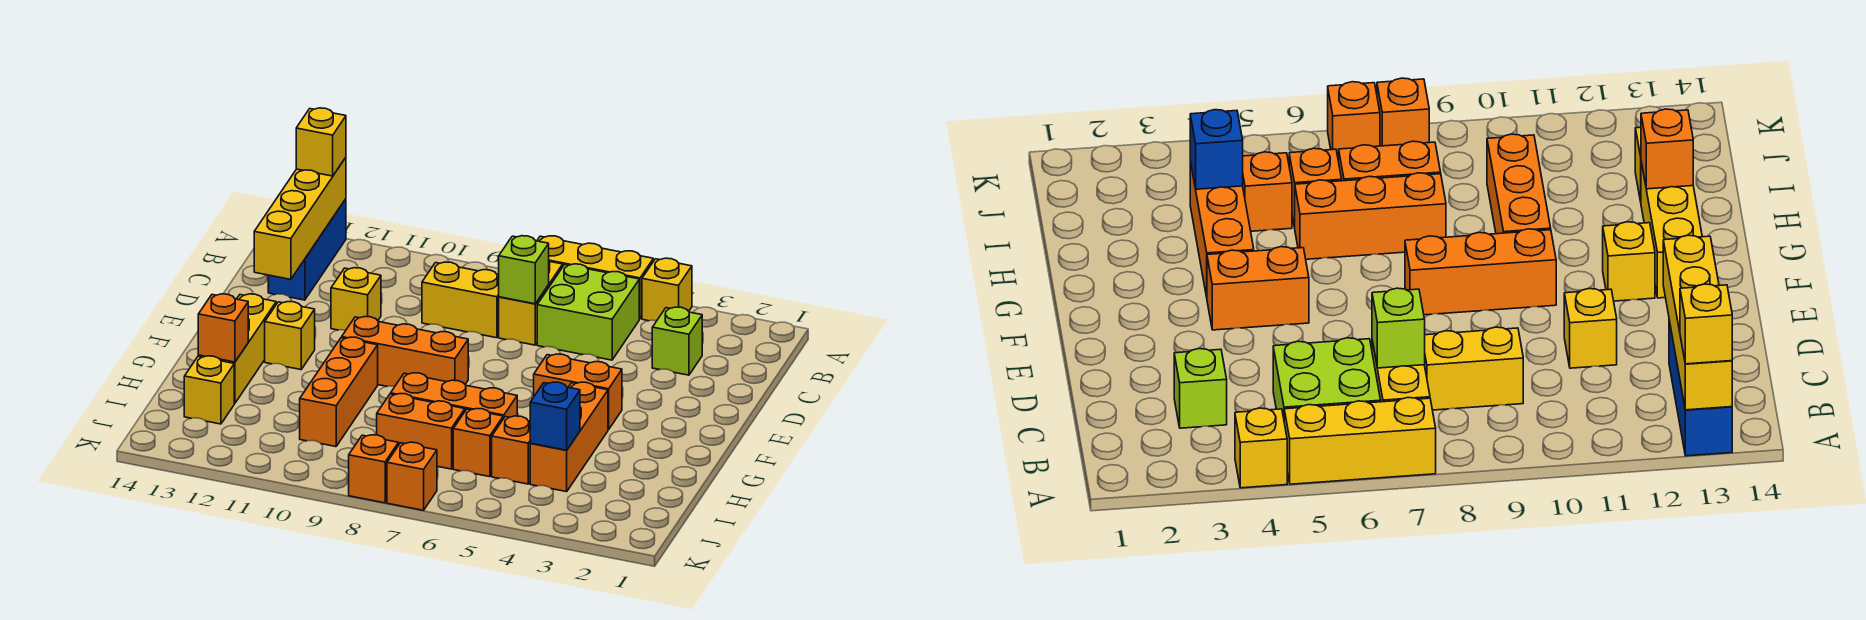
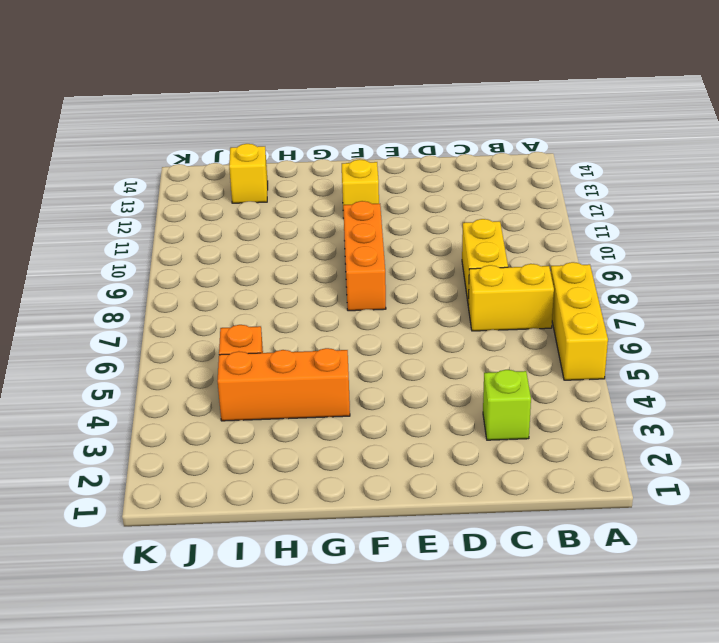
none -> yellow 1x1 brick [642,258,692,321]
none -> blue 1x3 brick [268,199,346,300]
none -> lime 2x2 brick [537,264,639,360]

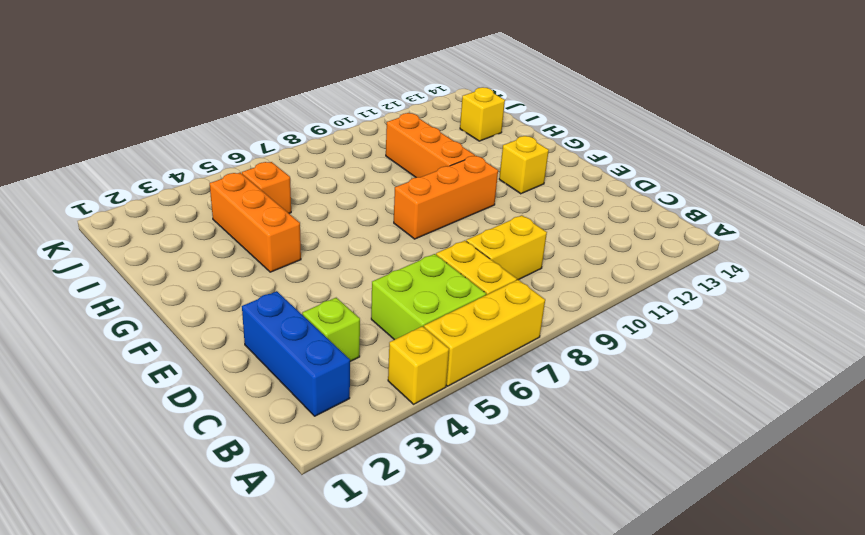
blue 1x3 brick [242,291,350,416] -> blue 1x3 brick moved to [268,199,346,300]
none -> yellow 1x1 brick [331,268,381,330]
none -> orange 1x2 brick [534,354,622,430]
none -> yellow 1x3 brick [198,294,276,403]

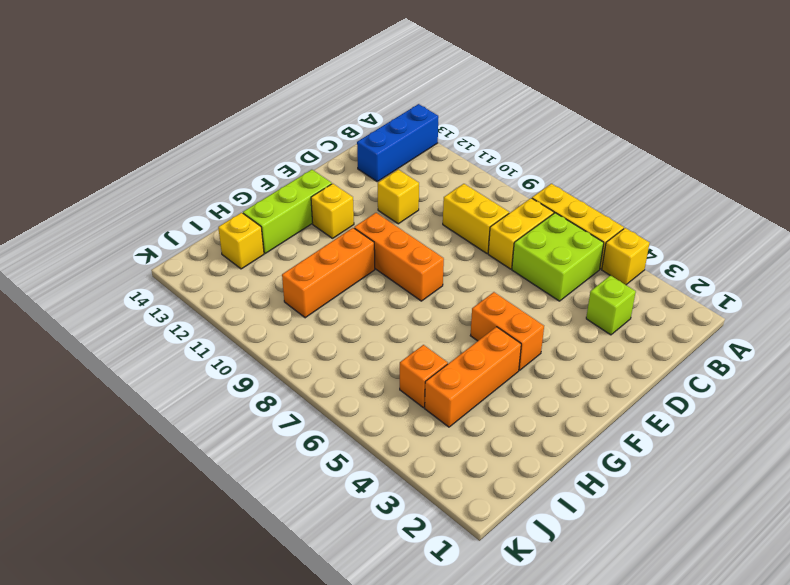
lime 1x3 brick [243,170,332,253] -> yellow 1x3 brick [198,294,276,403]
none -> orange 1x3 brick [391,373,517,419]
none -> orange 1x1 brick [453,409,503,477]
none -> orange 1x2 brick [377,394,465,469]

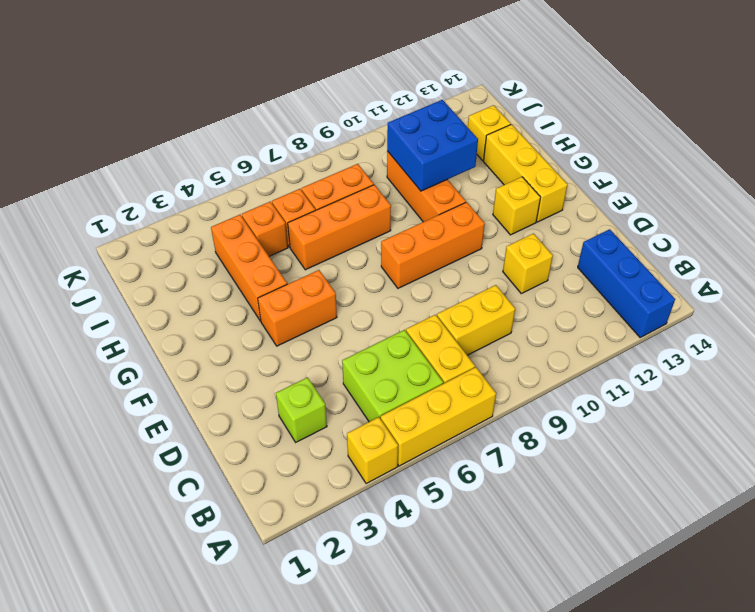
blue 2x2 brick [387,100,478,191] -> none
none -> orange 1x1 brick [387,442,437,510]
none -> orange 1x1 brick [349,435,399,503]
none -> yellow 1x4 brick [254,158,346,279]

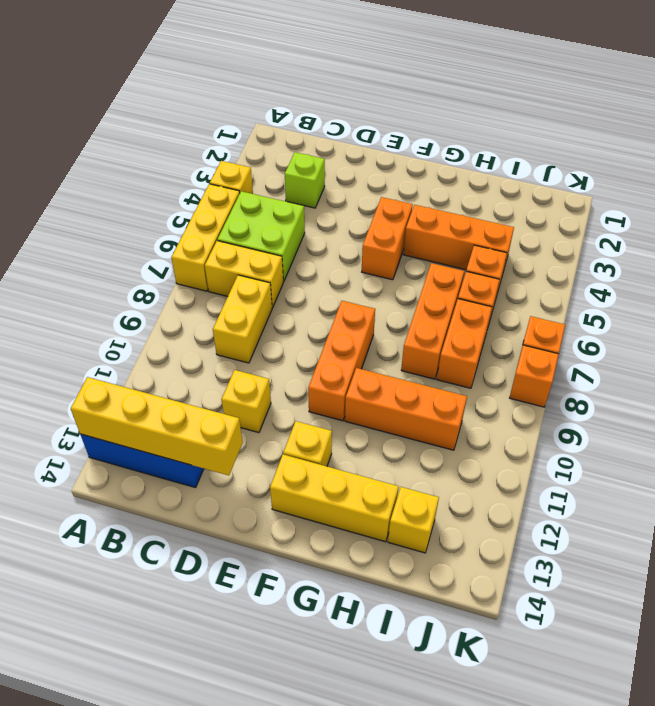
none -> lime 1x1 brick [499,236,549,304]
none -> orange 1x1 brick [198,294,248,362]
none -> blue 1x1 brick [530,382,580,450]

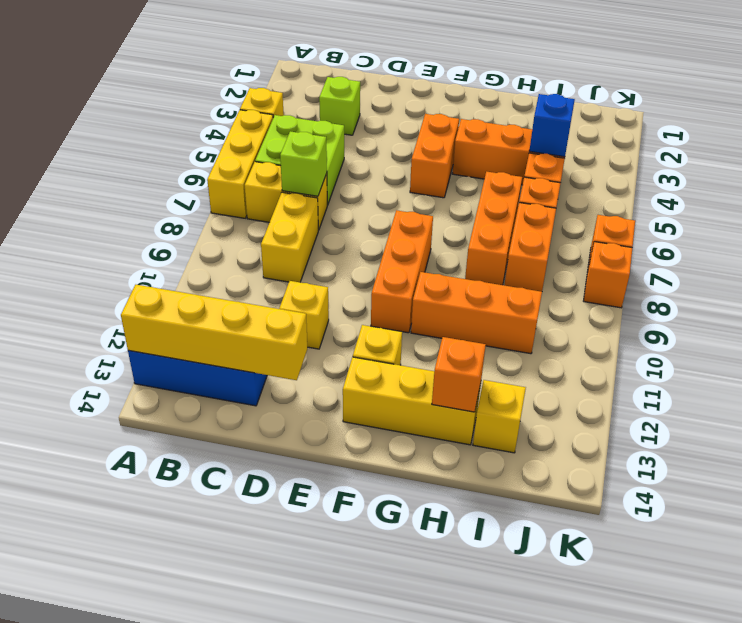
none -> yellow 1x1 brick [296,108,346,176]

